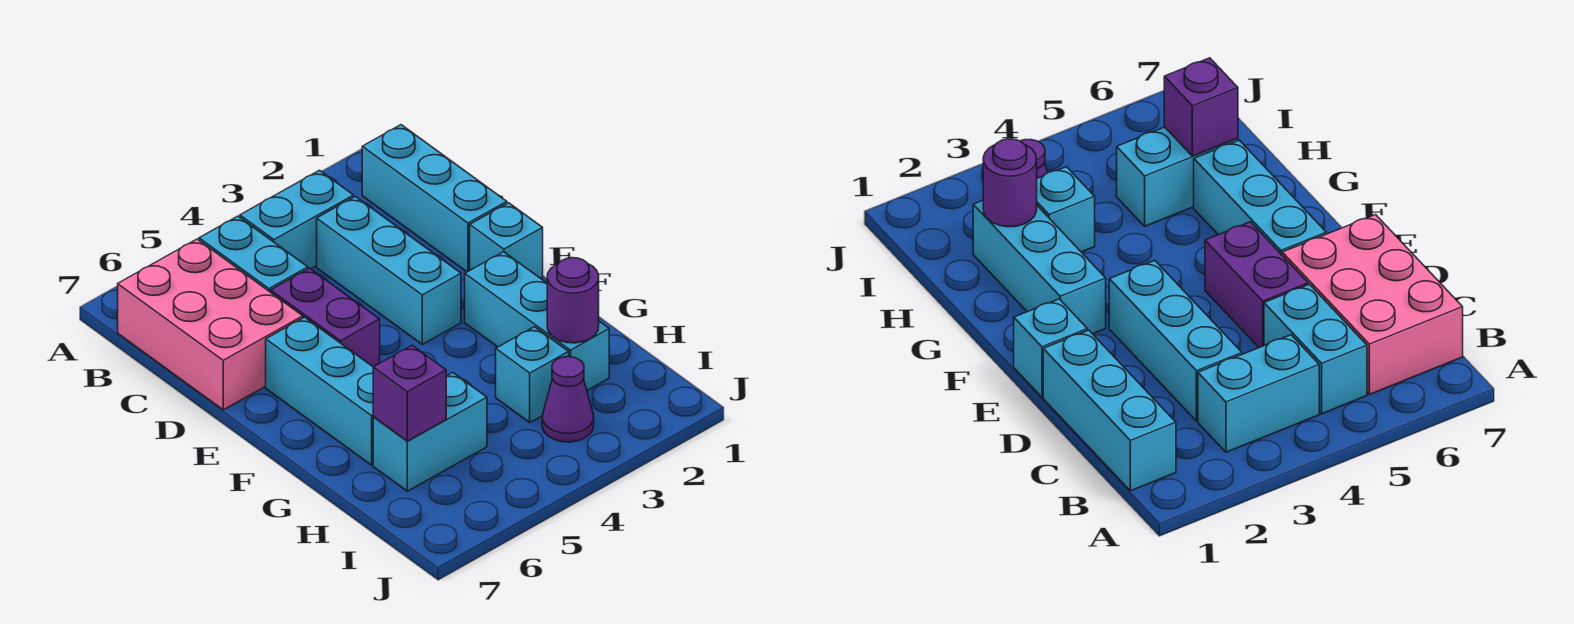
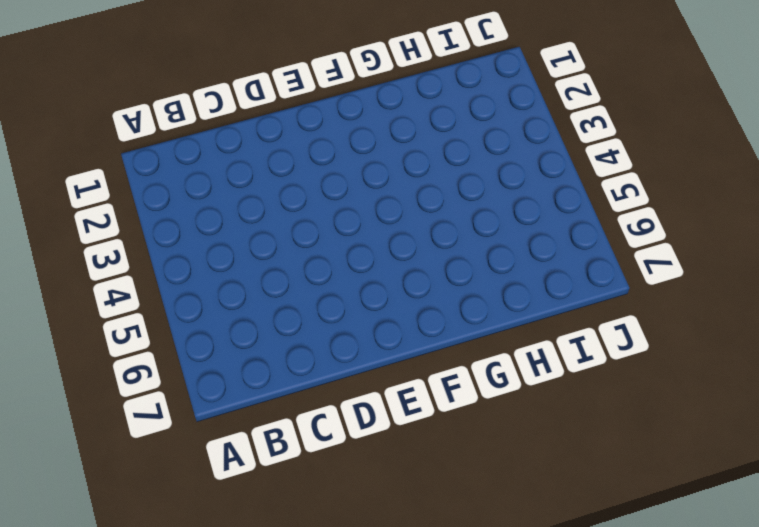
none -> cyan 1x3 brick [362,125,507,272]
none -> cyan 1x2 brick [240,170,354,269]
none -> cyan 1x2 brick [199,216,308,292]

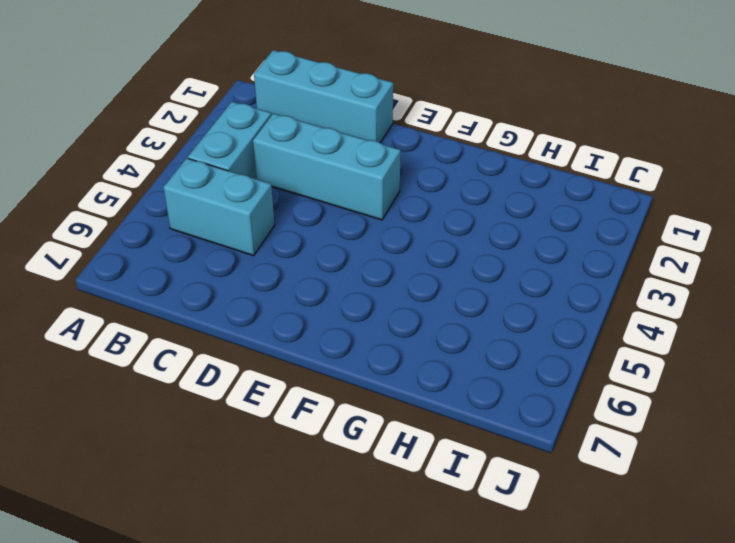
none -> pink 2x3 brick [118,239,303,410]
none -> purple 1x2 brick [271,268,380,367]
none -> cyan 1x1 brick [470,203,543,278]

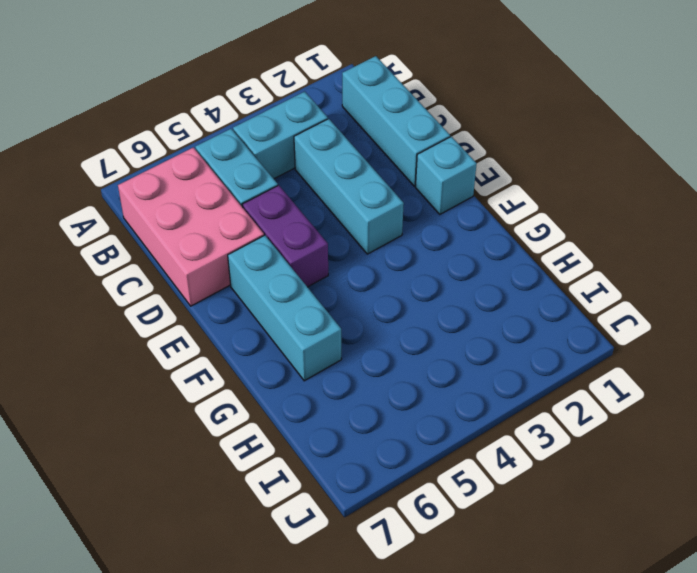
none -> cyan 1x3 brick [465,252,609,390]
none -> cyan 1x1 brick [496,327,569,422]
none -> cyan 1x2 brick [373,373,487,491]

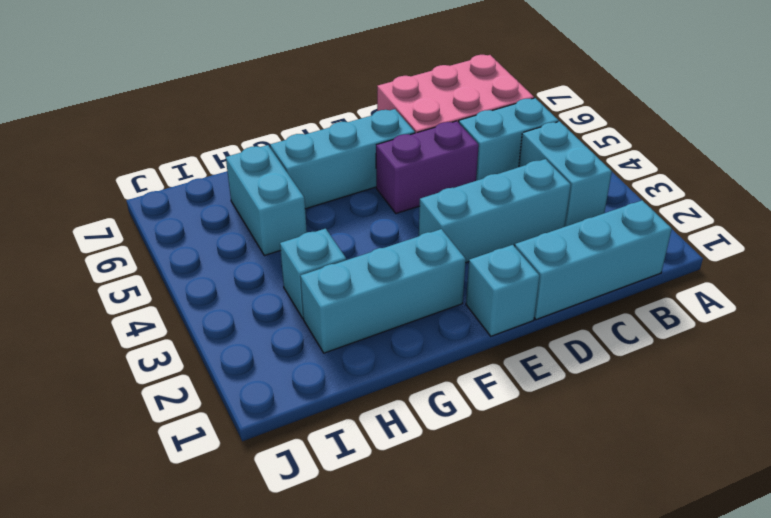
none -> purple 1x1 cone [542,357,594,442]
none -> purple 1x1 round brick [547,258,599,343]
none -> purple 1x1 brick [373,345,446,441]

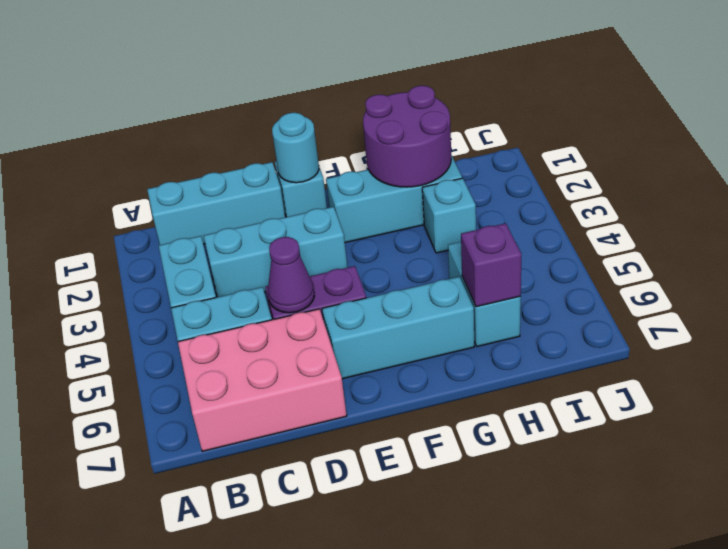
purple 1x1 cone [268,237,314,313] -> purple 1x1 cone moved to [542,357,594,442]
cyan 1x1 round brick [272,113,319,183] -> none
purple 2x2 round brick [363,86,451,187] -> purple 1x1 round brick [547,258,599,343]

